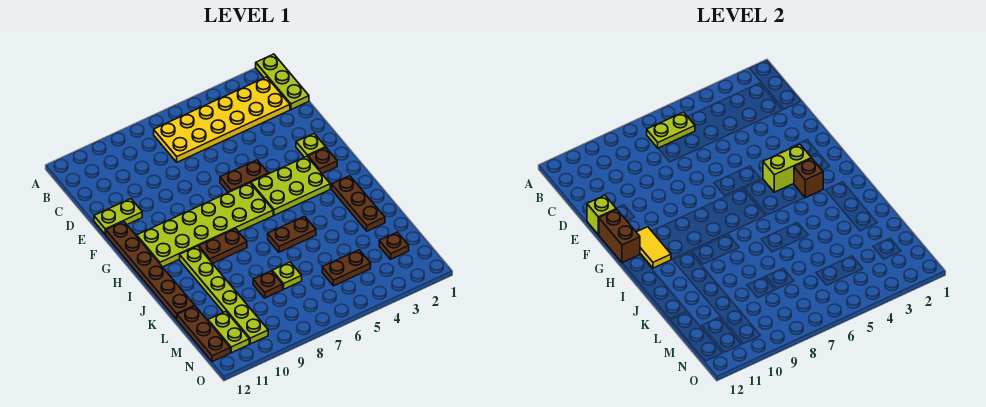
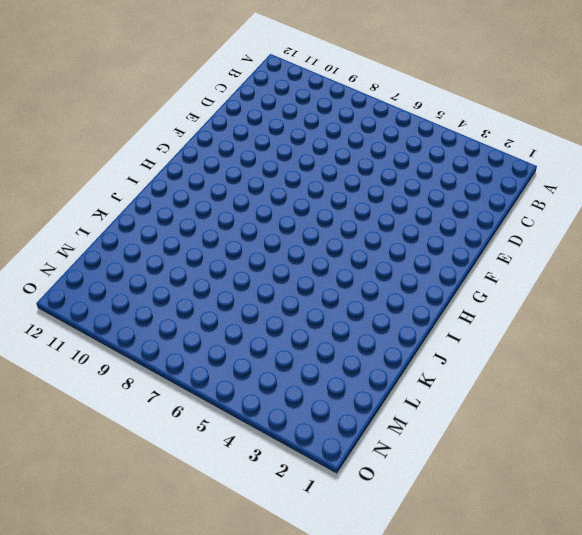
none -> lime 1x3 plate [256,54,309,110]
none -> yellow 2x6 plate [154,77,290,162]
none -> lime 1x2 plate [94,199,142,235]

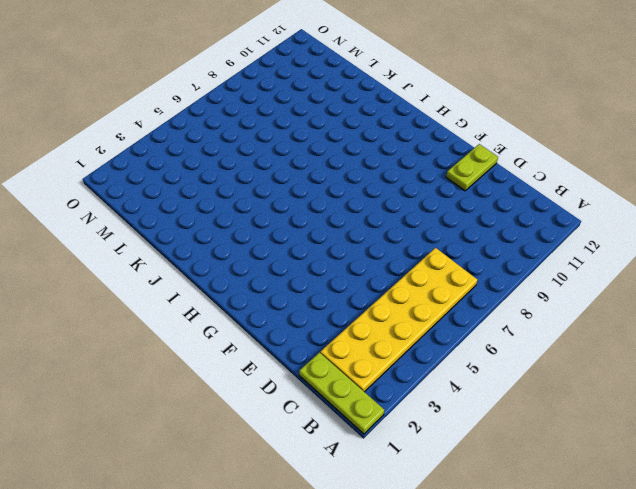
none -> lime 1x1 plate [296,134,326,157]
none -> brown 1x2 plate [220,160,268,193]
none -> brown 1x6 plate [106,222,195,319]

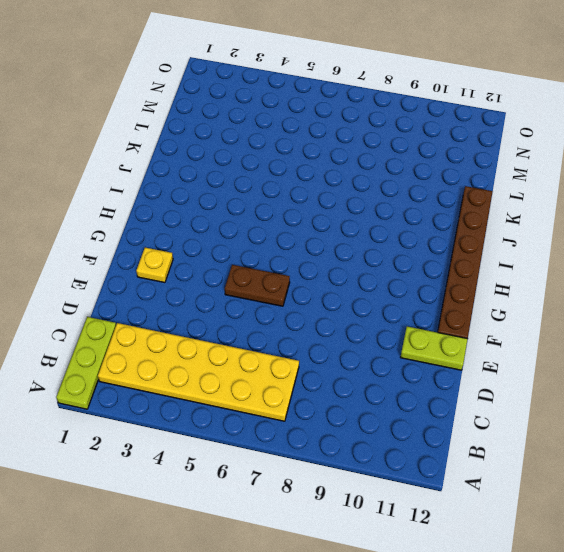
yellow 1x1 plate [136,248,173,283] -> lime 1x1 plate [296,134,326,157]
none -> brown 1x1 plate [308,148,337,174]
none -> lime 2x3 plate [251,156,330,215]
none -> lime 2x6 plate [137,183,273,267]

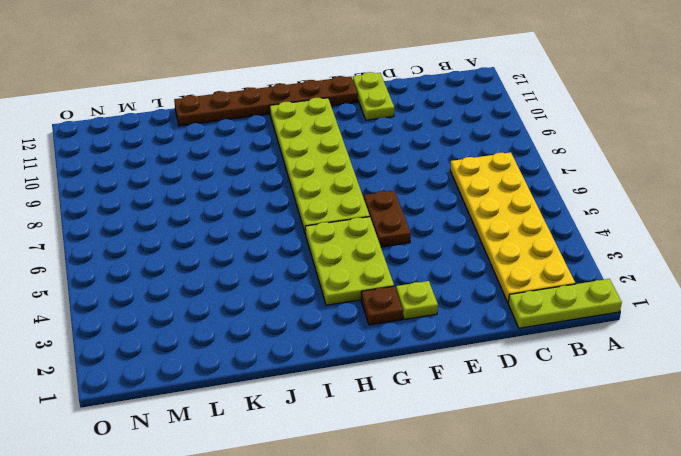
none -> brown 1x3 plate [332,176,385,231]
none -> brown 1x2 plate [199,229,247,264]
none -> lime 1x6 plate [180,246,268,344]

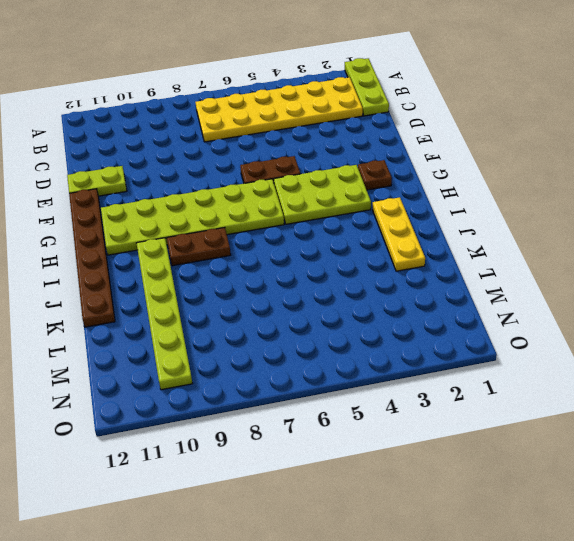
yellow 1x3 plate [373,197,425,271] -> brown 1x3 plate [332,176,385,231]
none -> lime 1x1 plate [296,134,326,157]
none -> brown 1x2 plate [268,216,316,252]
none -> lime 1x1 plate [272,262,302,289]

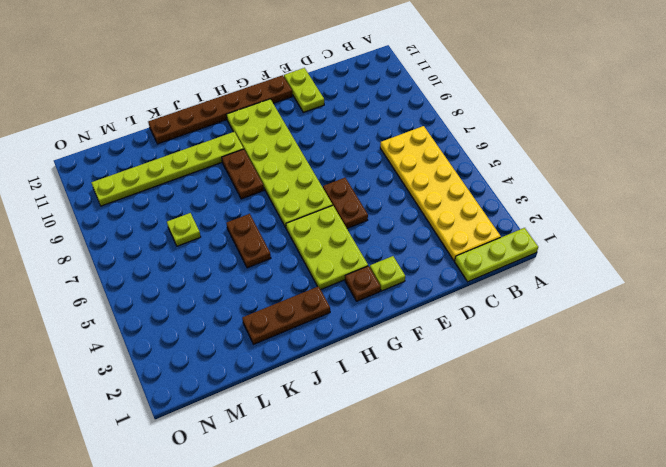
none -> brown 1x1 plate [253,271,283,298]
none -> brown 1x3 plate [177,306,230,362]
none -> brown 1x1 plate [379,232,409,259]

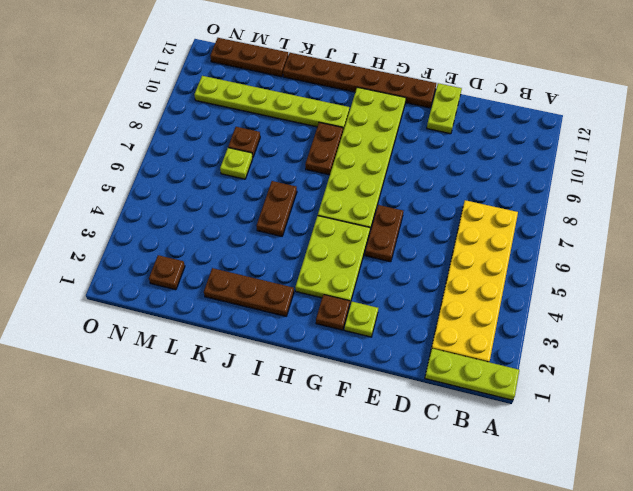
none -> brown 1x2 plate [322,250,371,286]
none -> lime 1x2 plate [208,312,249,353]
none -> lime 1x2 plate [647,112,695,148]

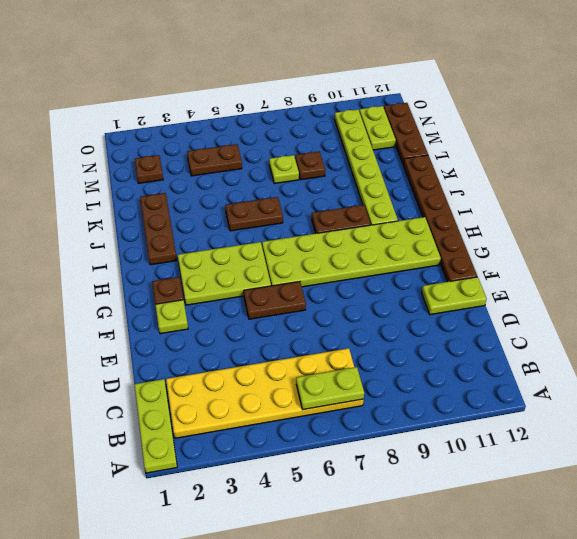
none -> lime 1x1 brick [587,195,616,235]
none -> brown 1x2 brick [599,209,640,263]
none -> lime 1x2 brick [763,144,811,192]

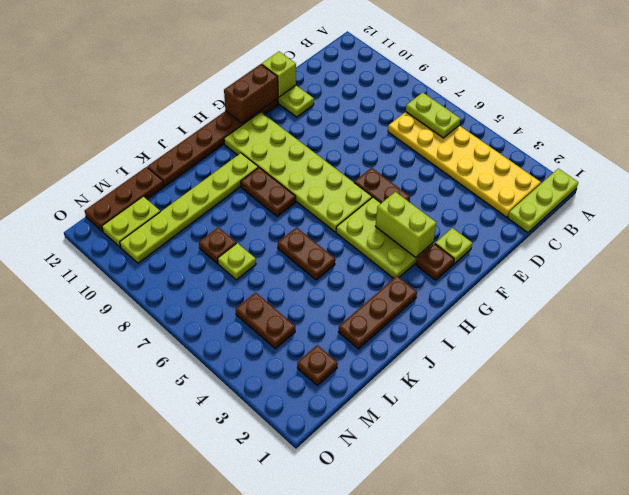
none -> yellow 1x2 tile [637,227,671,268]
none -> brown 1x1 brick [794,158,823,198]

